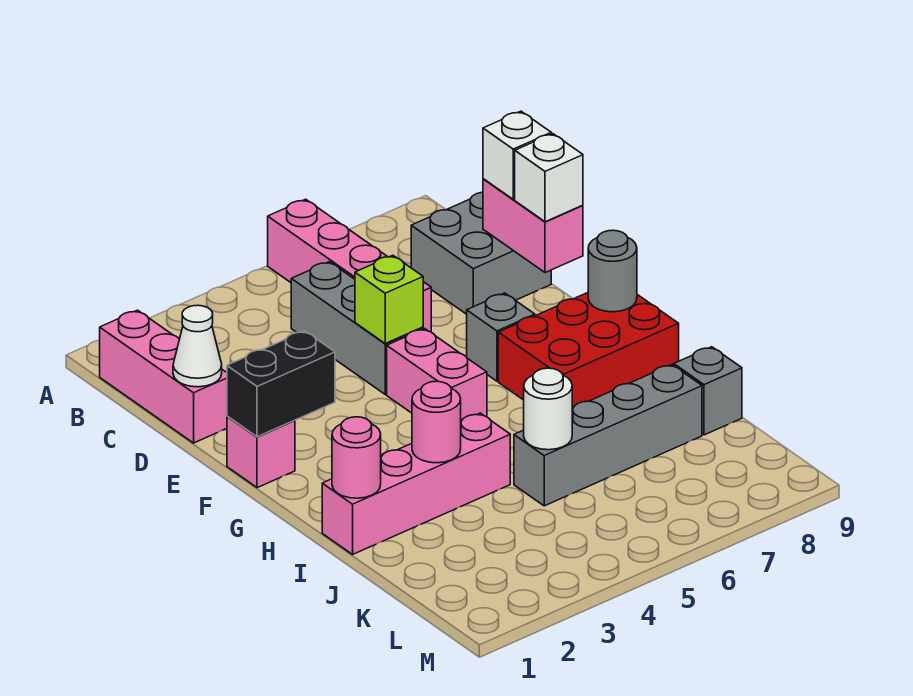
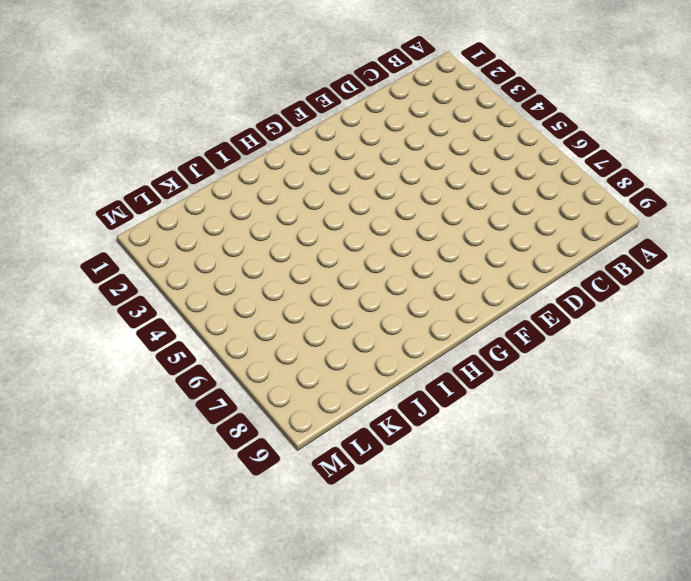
none -> pink 1x4 brick [268,199,431,332]
none -> pink 1x3 brick [99,310,227,443]
none -> grey 1x3 brick [291,262,423,394]

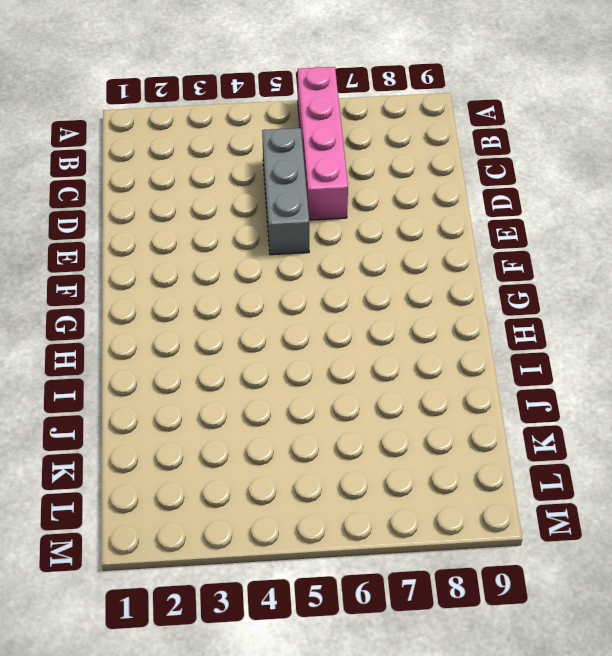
none -> pink 1x3 brick [99,310,227,443]
none -> grey 2x2 brick [411,192,551,314]
none -> pink 1x1 brick [227,416,295,488]

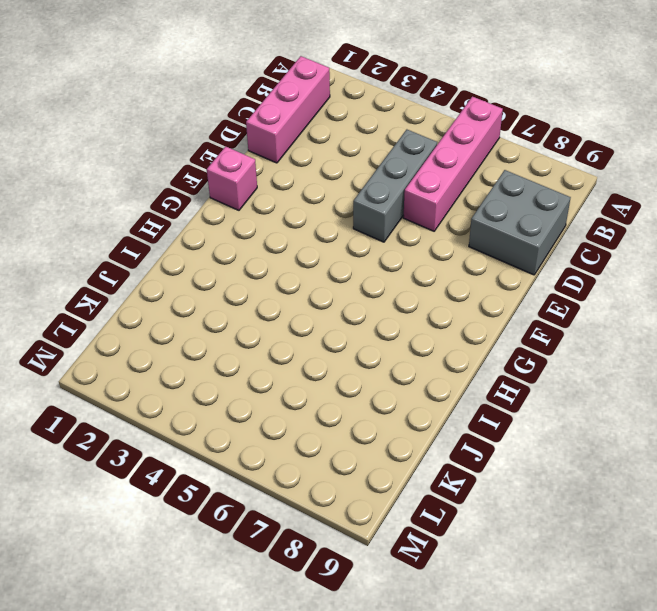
none -> pink 1x2 brick [387,329,487,421]
none -> grey 1x1 brick [467,293,535,381]
none -> red 2x3 brick [498,293,679,408]

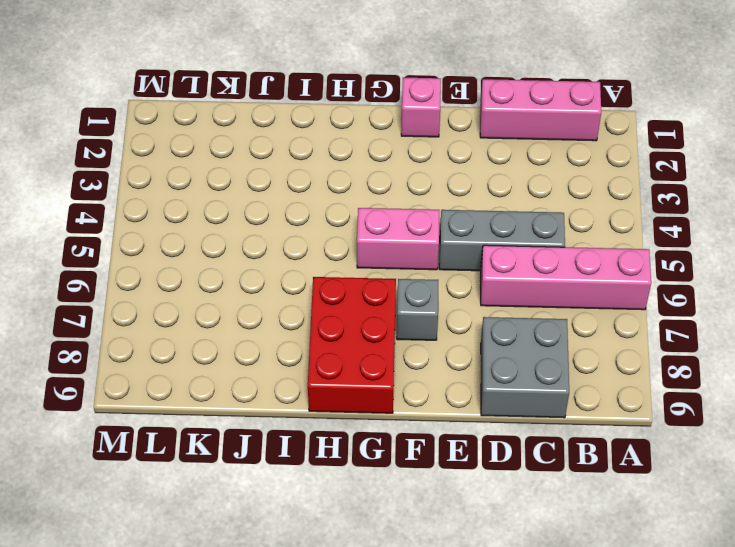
none -> pink 1x4 brick [322,413,510,554]
none -> grey 1x4 brick [514,365,702,506]
none -> grey 1x1 brick [674,347,742,435]

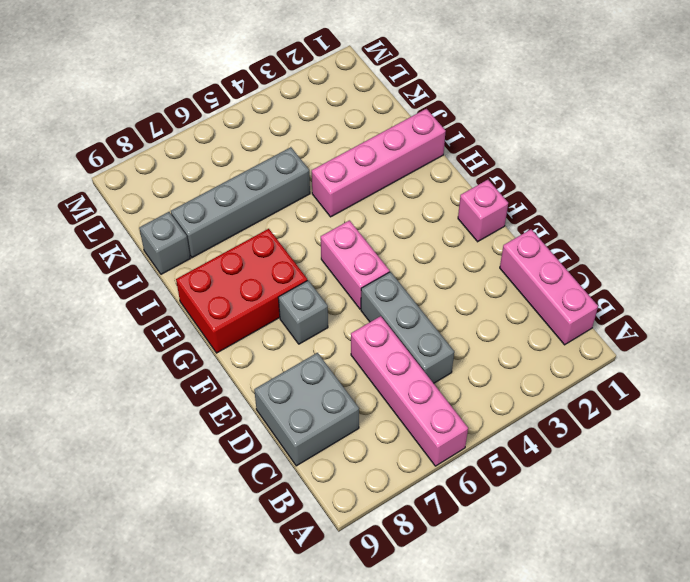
none -> white 1x1 cone [173,305,222,387]
none -> pink 1x2 brick [483,179,583,273]
none -> lime 1x1 brick [355,255,423,343]

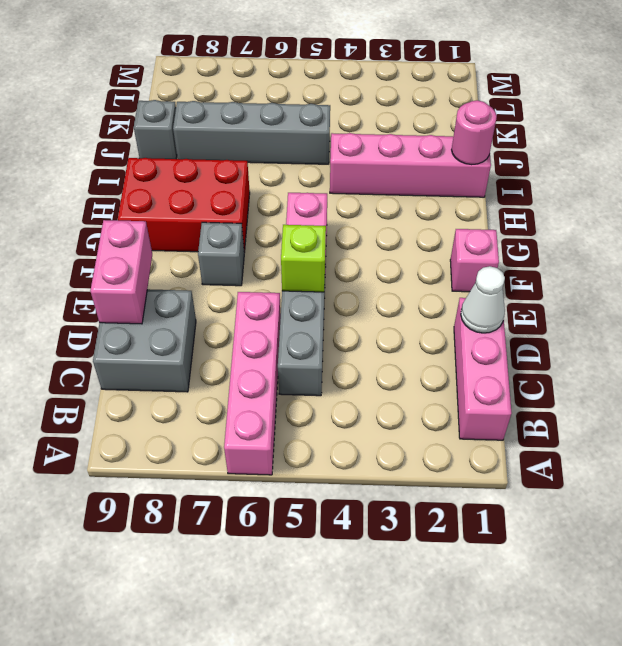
none -> black 1x2 brick [227,331,335,437]
none -> grey 1x1 round brick [588,230,637,312]
none -> pink 1x1 round brick [412,381,461,463]

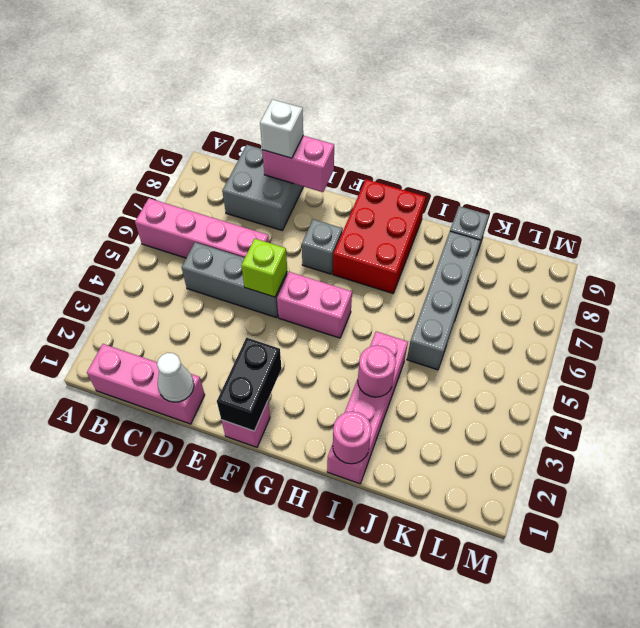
none -> grey 1x1 round brick [588,230,637,312]
none -> white 1x1 round brick [524,368,572,450]
none -> white 1x1 brick [515,134,583,222]

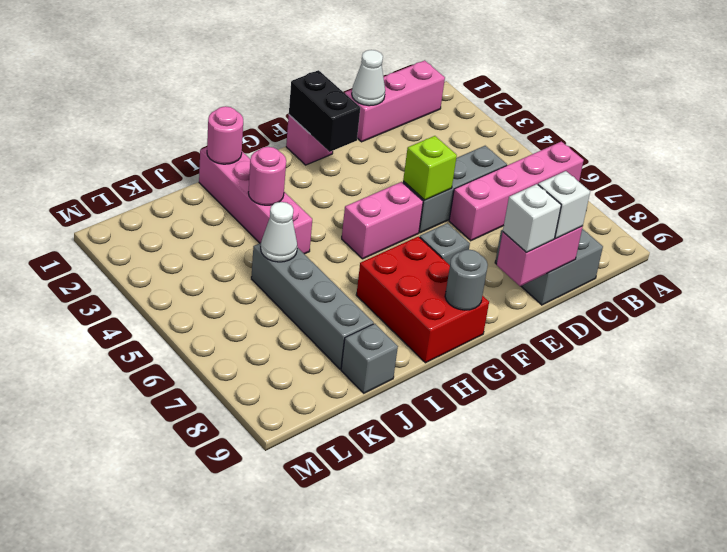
white 1x1 cone [261,202,297,262] -> white 1x1 round brick [524,368,572,450]

